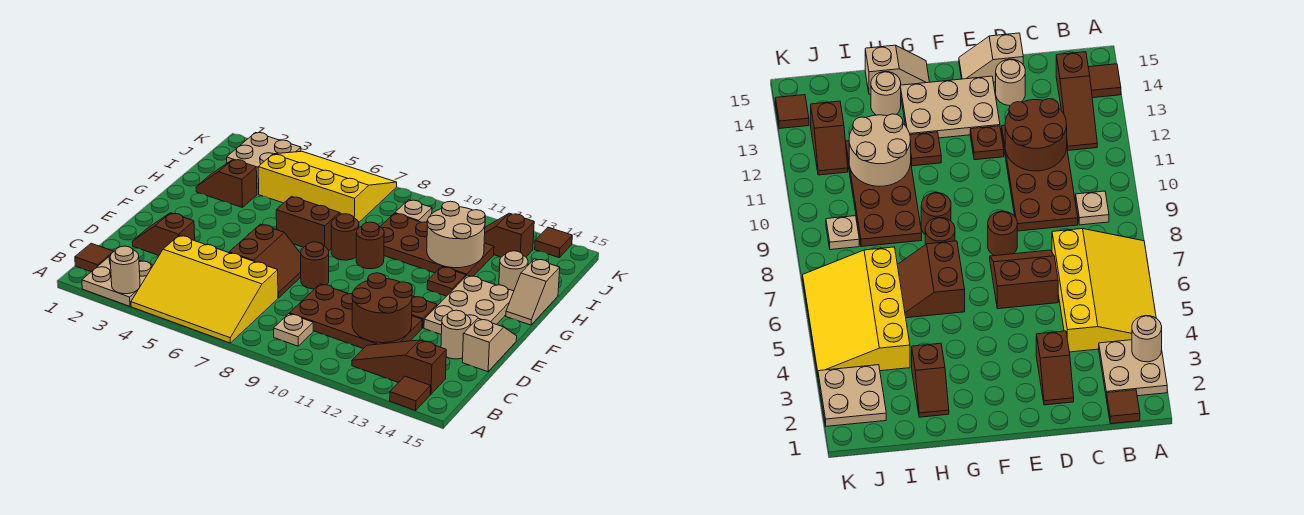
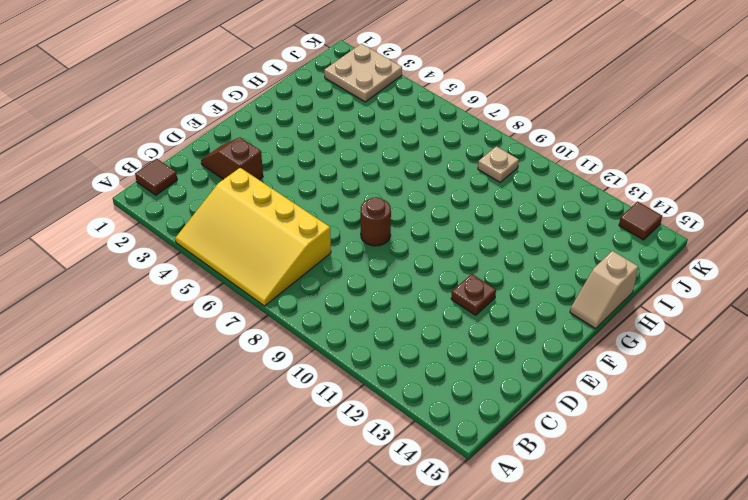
none -> tan 2x2 plate [82,256,153,306]
none -> brown 1x1 tile [390,376,431,411]
none -> tan 1x1 plate [274,314,313,346]
none -> brown 1x3 slope [352,340,446,394]

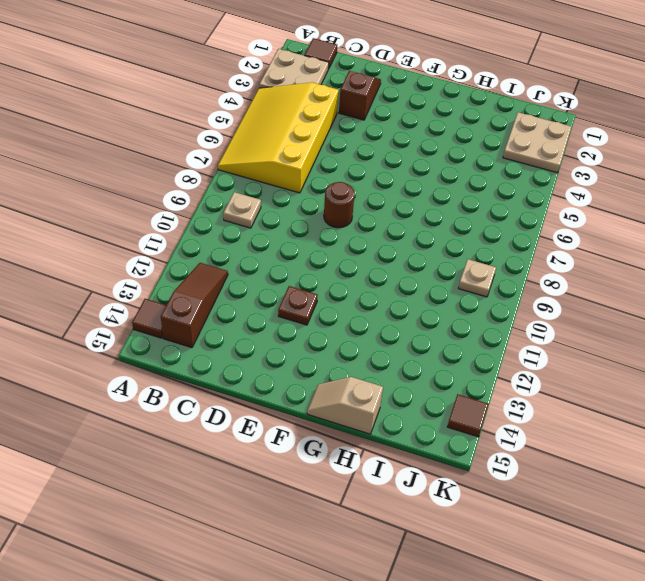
none -> brown 2x4 plate [290,284,422,349]
none -> brown 2x2 slope [229,224,301,298]
none -> tan 1x1 round brick [441,310,471,359]
none -> tan 1x2 slope [462,318,517,372]

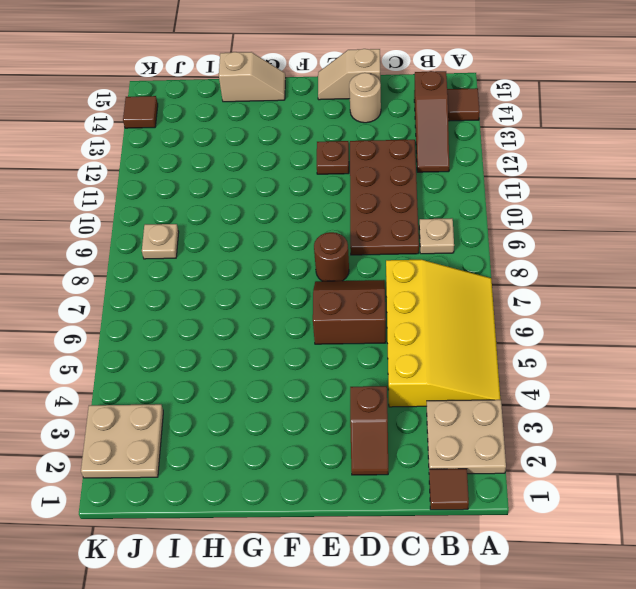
none -> tan 2x3 plate [424,275,514,334]
none -> brown 2x2 slope [276,196,341,251]
none -> brown 1x1 round brick [331,214,359,260]
none -> brown 1x1 round brick [356,222,384,269]

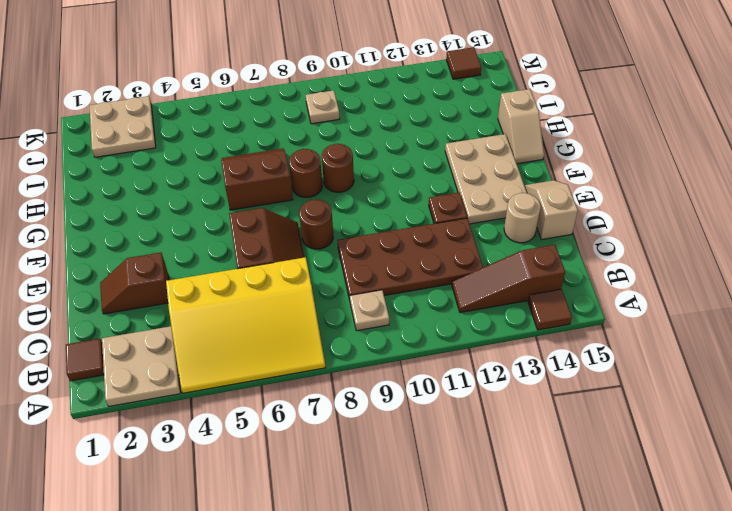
none -> brown 1x1 plate [427,267,466,296]
none -> brown 1x2 slope [196,159,257,207]
none -> brown 2x4 plate [380,213,494,276]
none -> tan 1x1 round brick [499,251,528,291]

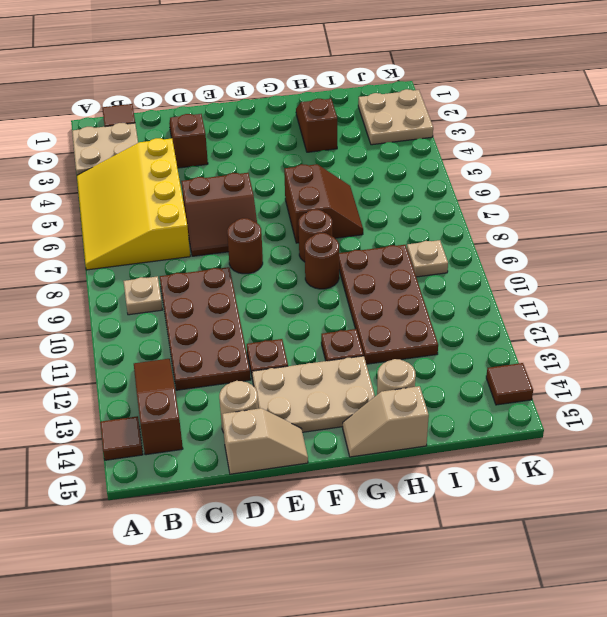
none -> yellow 3x4 slope [258,151,397,222]
none -> brown 1x2 slope [484,213,534,257]
none -> tan 1x1 round brick [110,246,140,294]
none -> brown 2x2 round brick [352,273,412,343]

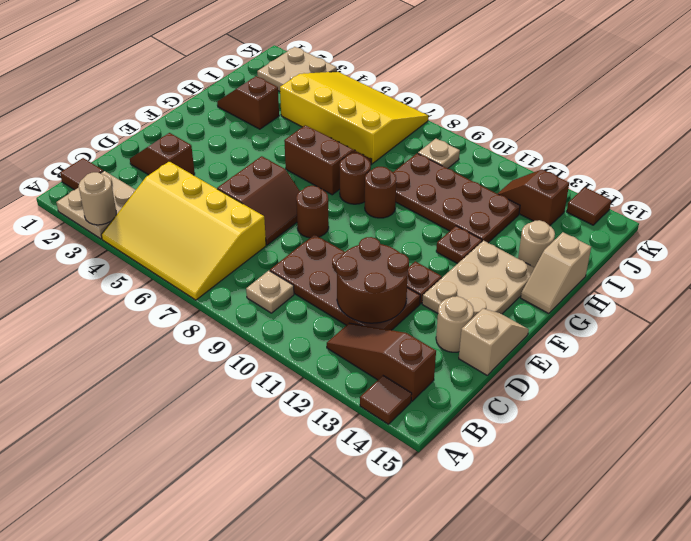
none -> tan 2x2 round brick [427,201,485,268]

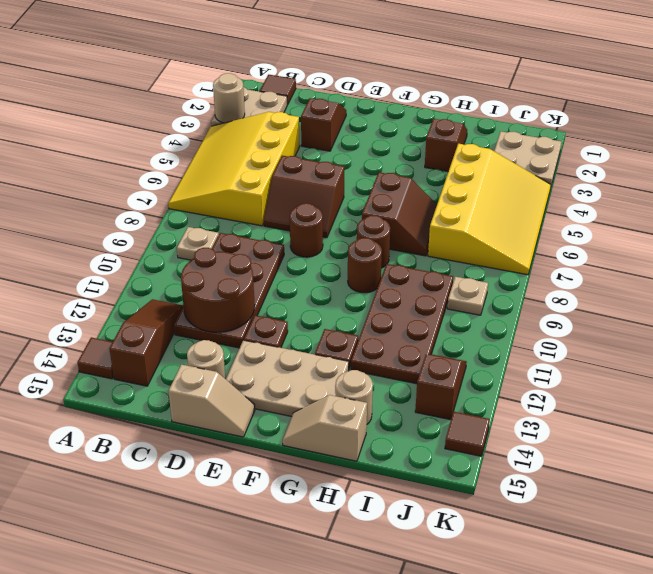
none -> tan 2x2 round brick [427,201,485,268]

